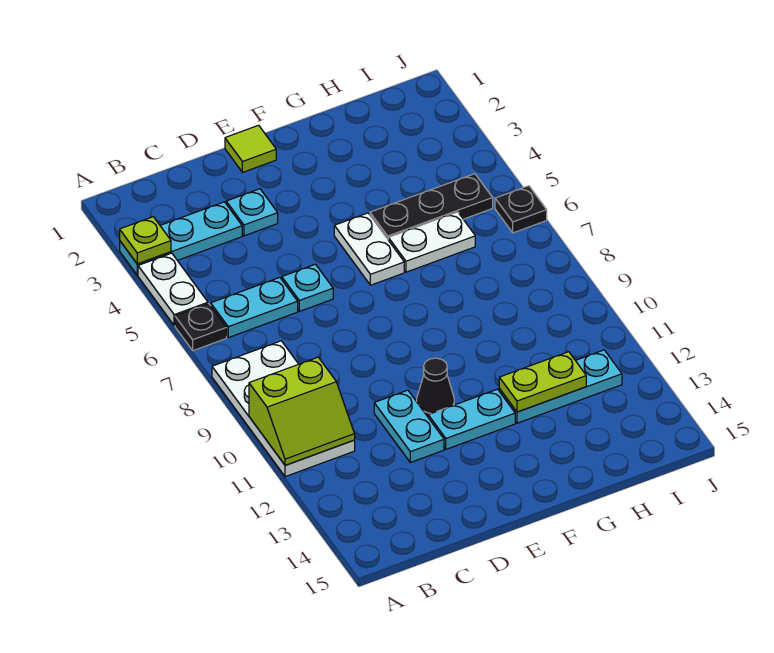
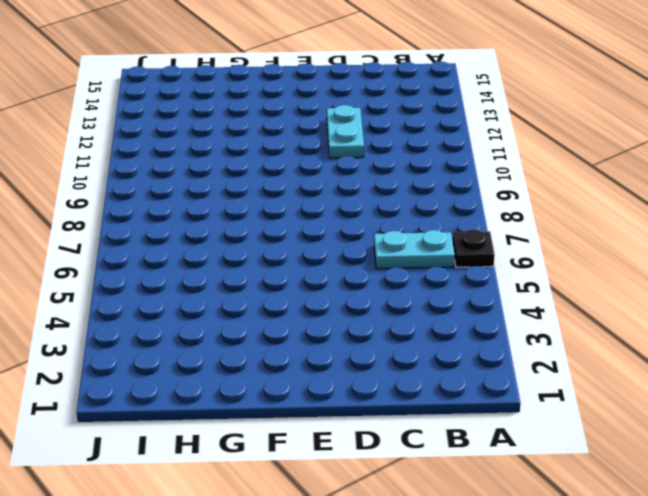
none -> cyan 1x3 plate [120,202,242,275]
none -> white 1x2 plate [138,253,208,326]
none -> white 2x4 plate [212,341,355,477]

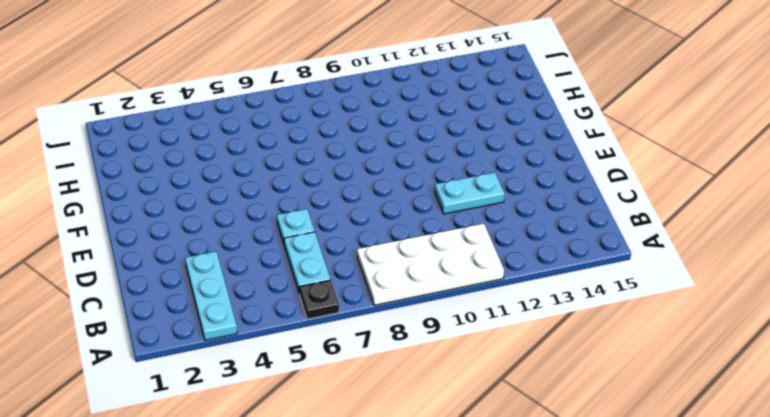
none -> white 1x2 plate [138,253,208,326]
none -> cyan 1x1 plate [226,189,278,236]
none -> lime 1x1 tile [225,125,276,172]

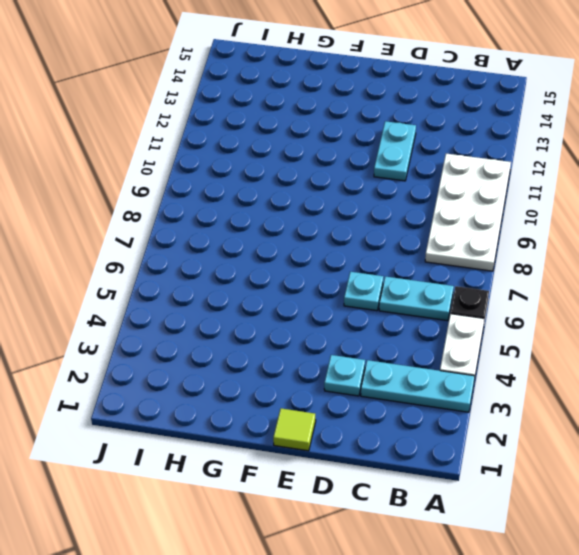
none -> black 1x1 cone [417,358,454,417]
none -> cyan 1x2 plate [428,389,515,449]
none -> white 1x2 plate [334,213,404,285]

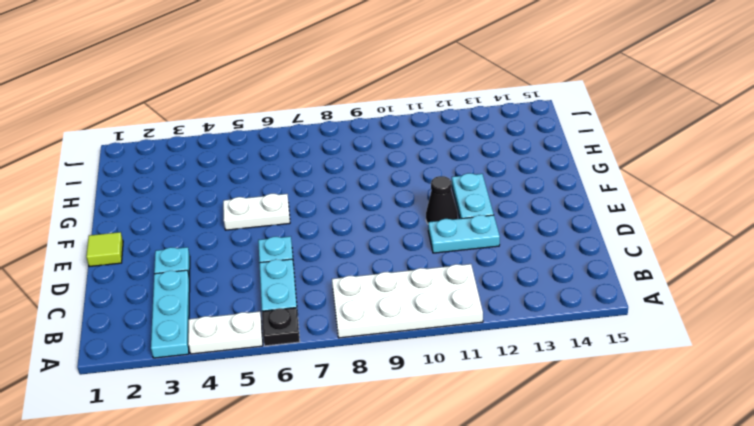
none -> black 1x3 plate [370,174,493,239]
none -> white 1x2 plate [388,212,475,272]
none -> cyan 1x3 plate [499,350,622,423]

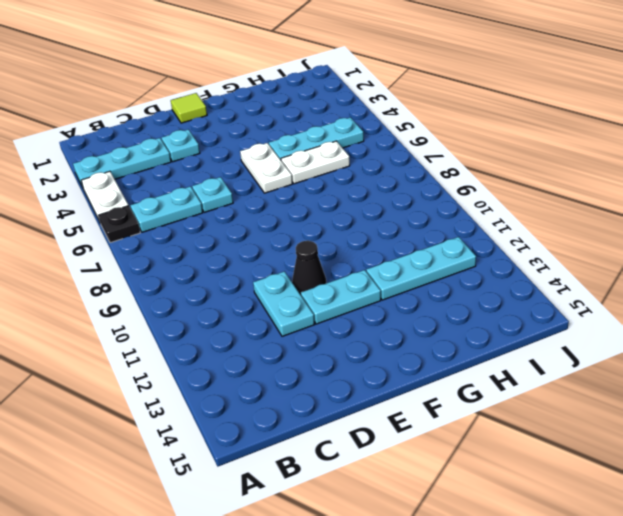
cyan 1x3 plate [269,117,364,160] -> black 1x3 plate [370,174,493,239]
none -> white 2x4 plate [212,341,355,477]
none -> black 1x1 plate [495,186,547,233]
none -> lime 1x1 plate [120,217,171,264]

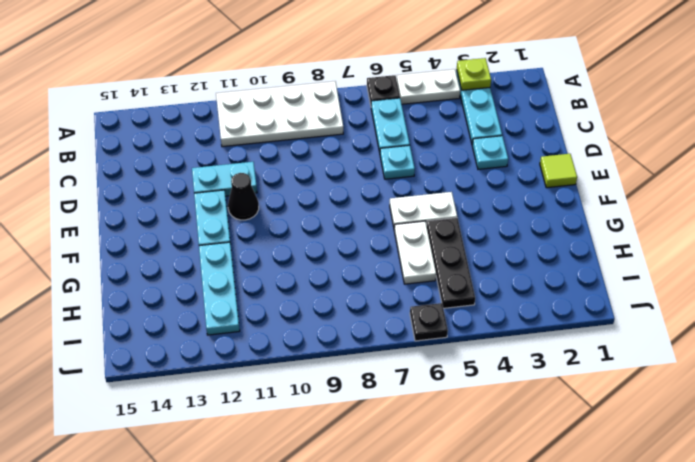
none -> lime 2x2 slope [249,357,355,465]
none -> lime 1x2 plate [499,352,586,412]

